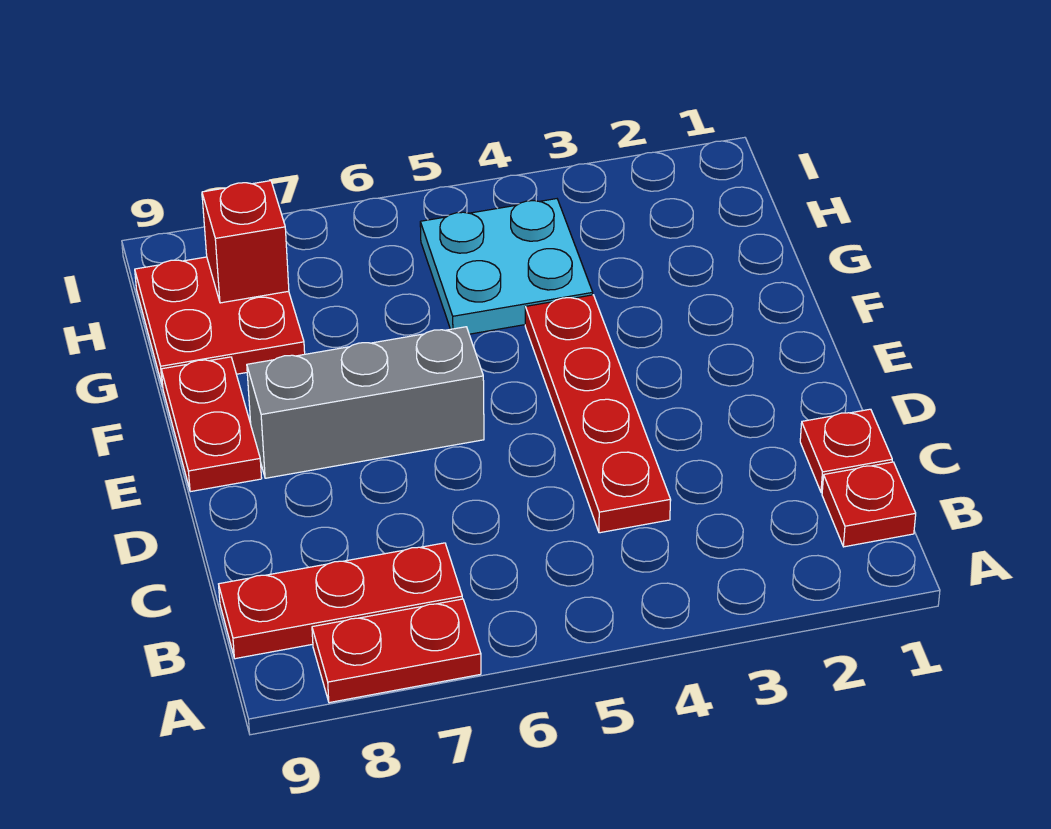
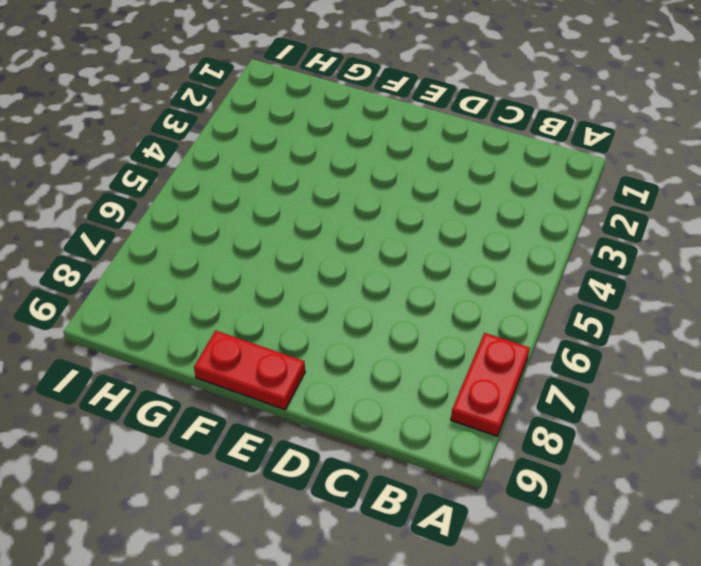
none -> red 1x1 plate [822,462,916,547]
none -> red 1x3 plate [219,543,462,659]

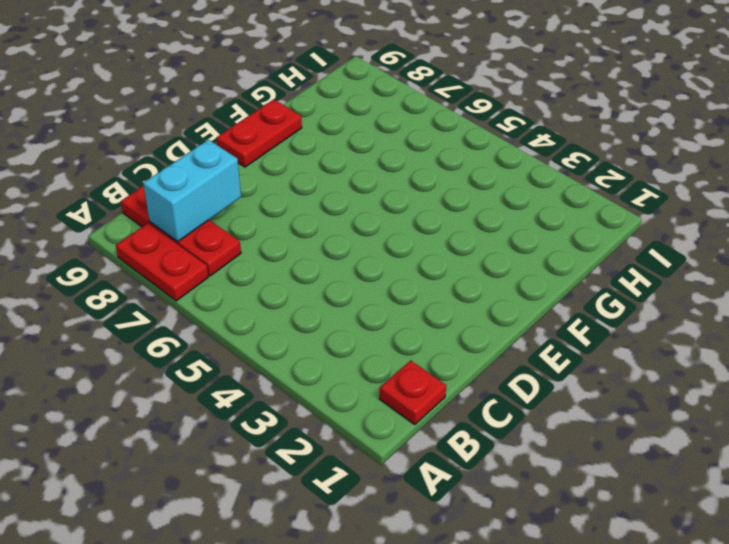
cyan 1x2 brick [143,140,241,242] -> none
none -> red 1x1 plate [800,409,892,493]
none -> red 1x4 plate [525,295,671,533]

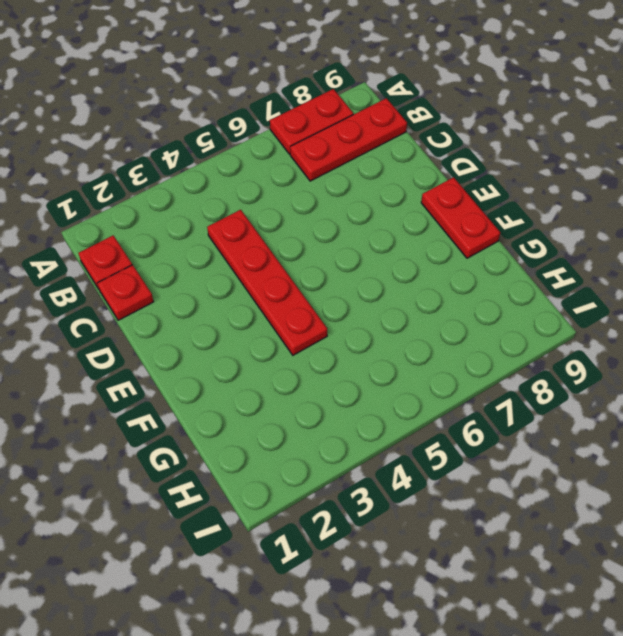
none -> grey 1x3 brick [247,327,484,478]
none -> cyan 2x2 plate [420,199,593,334]

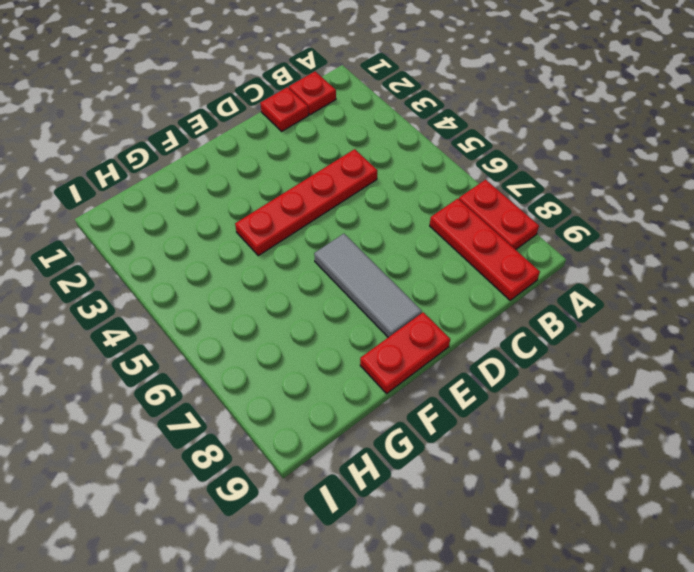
grey 1x3 tile [314,234,422,337] -> grey 1x3 brick [247,327,484,478]
none -> cyan 2x2 plate [420,199,593,334]
none -> red 2x2 plate [135,257,305,387]

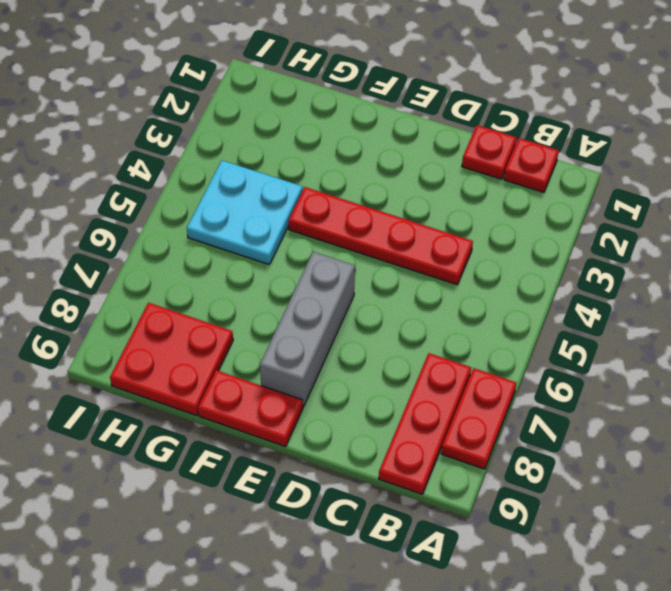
none -> red 1x1 brick [202,181,289,303]

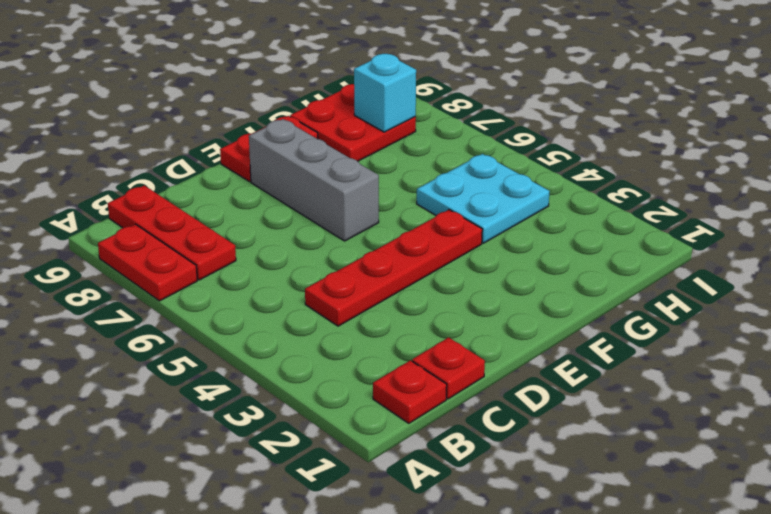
cyan 1x1 brick [354,54,416,132] -> red 1x1 brick [202,181,289,303]

